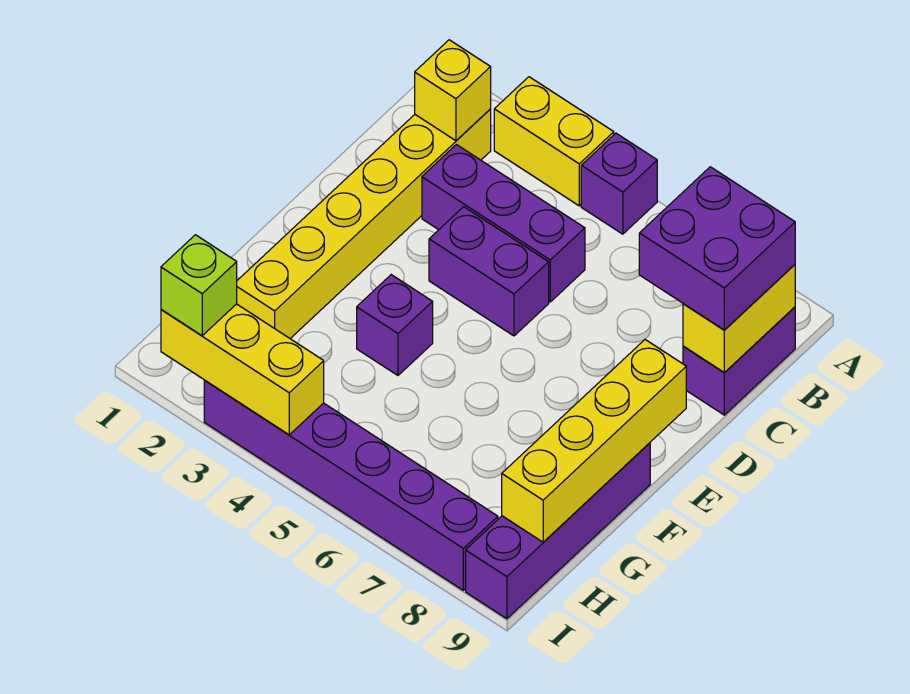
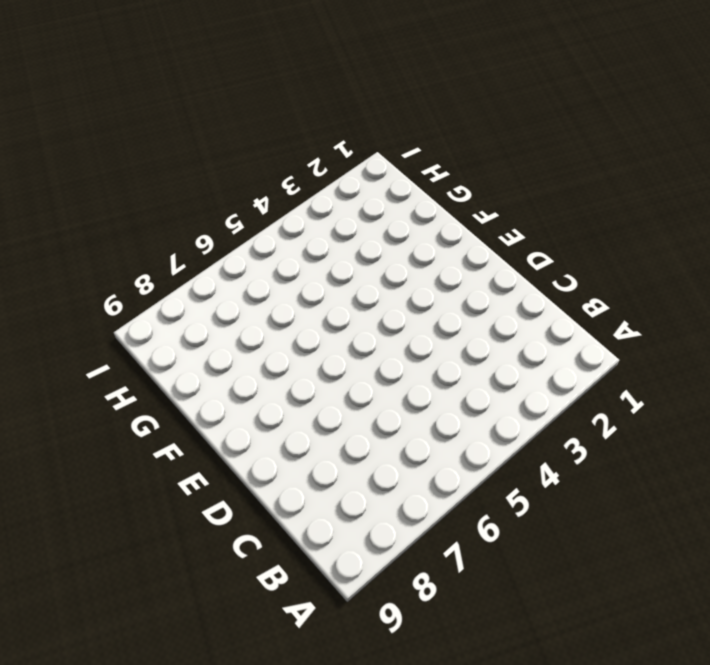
none -> yellow 1x2 brick [494,77,614,206]
none -> purple 1x1 brick [581,133,657,234]
none -> yellow 1x6 brick [237,109,491,338]

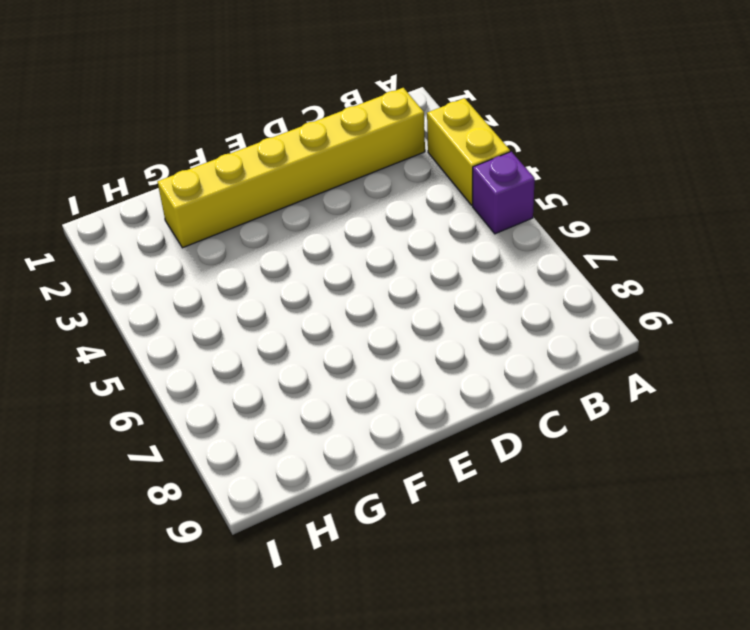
none -> purple 1x2 brick [683,307,795,415]
none -> purple 1x3 brick [422,145,585,302]
none -> purple 1x2 brick [429,207,549,336]

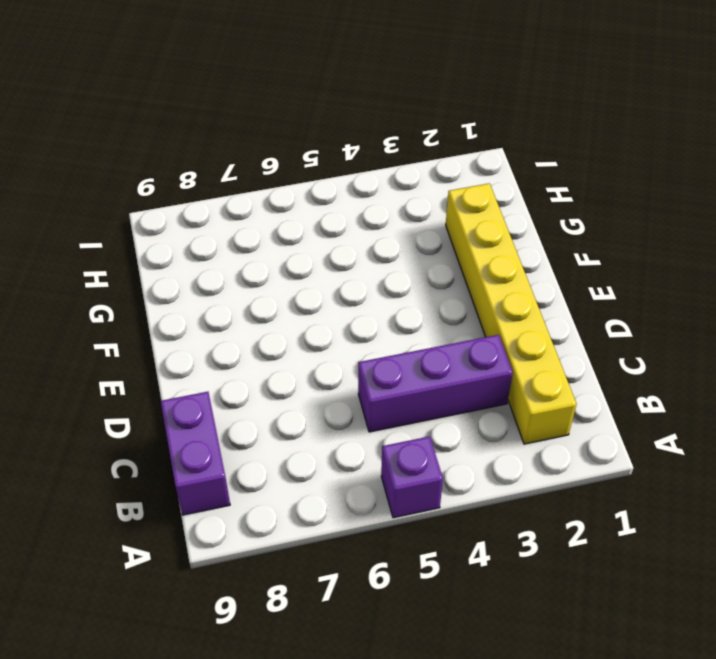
none -> yellow 1x2 brick [494,77,614,206]
none -> purple 1x2 brick [429,207,549,336]
none -> purple 1x1 brick [357,275,433,375]

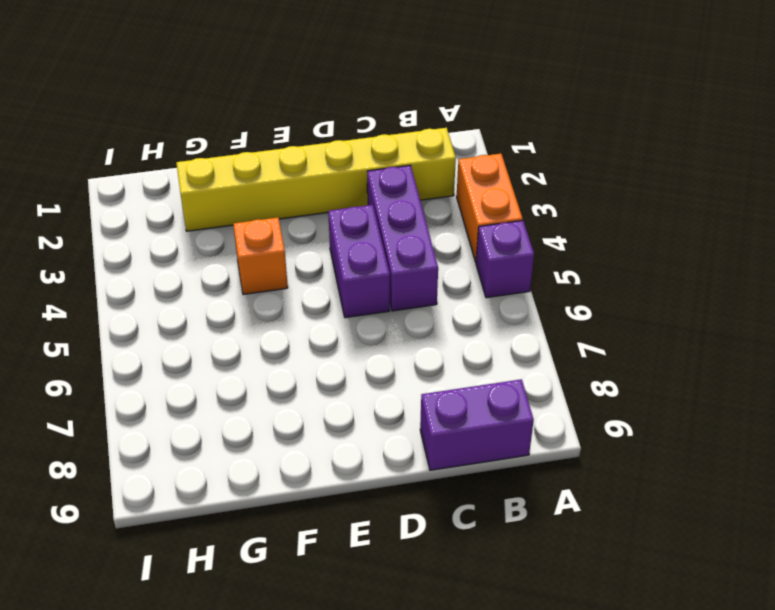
orange 1x2 brick [457,154,523,262] -> yellow 1x2 brick [494,77,614,206]
orange 1x1 brick [233,217,288,294] -> purple 1x1 brick [357,275,433,375]
none -> purple 1x4 brick [466,443,650,619]
none -> purple 1x6 brick [204,381,498,590]
none -> yellow 1x1 brick [415,40,491,141]

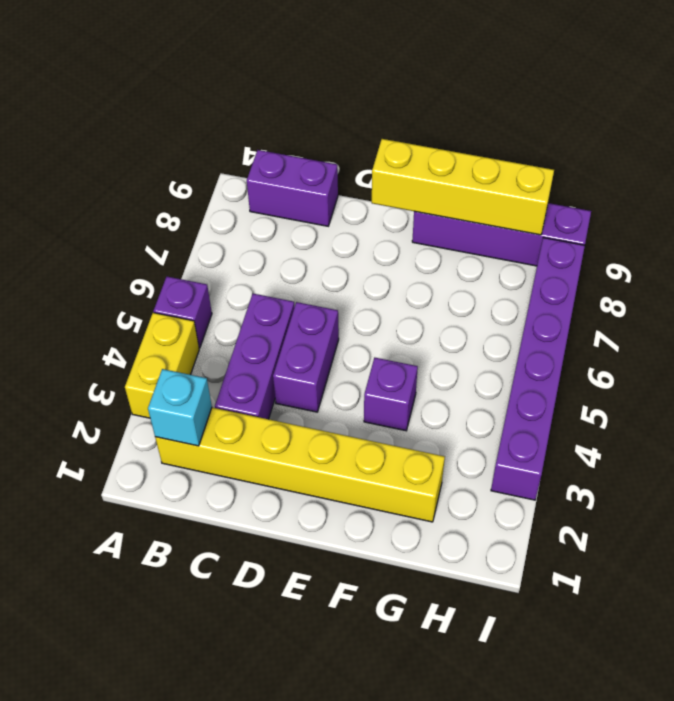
cyan 1x1 brick [148,369,212,446] -> yellow 1x1 brick [415,40,491,141]
none -> yellow 1x2 brick [683,265,795,373]
none -> yellow 1x3 brick [161,304,324,435]
none -> purple 2x2 brick [639,167,795,330]

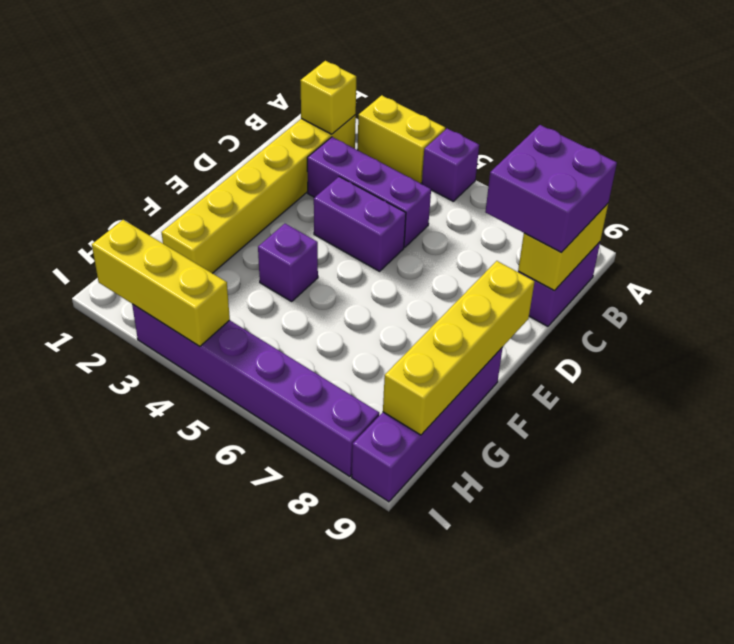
none -> lime 1x1 brick [161,235,237,336]

